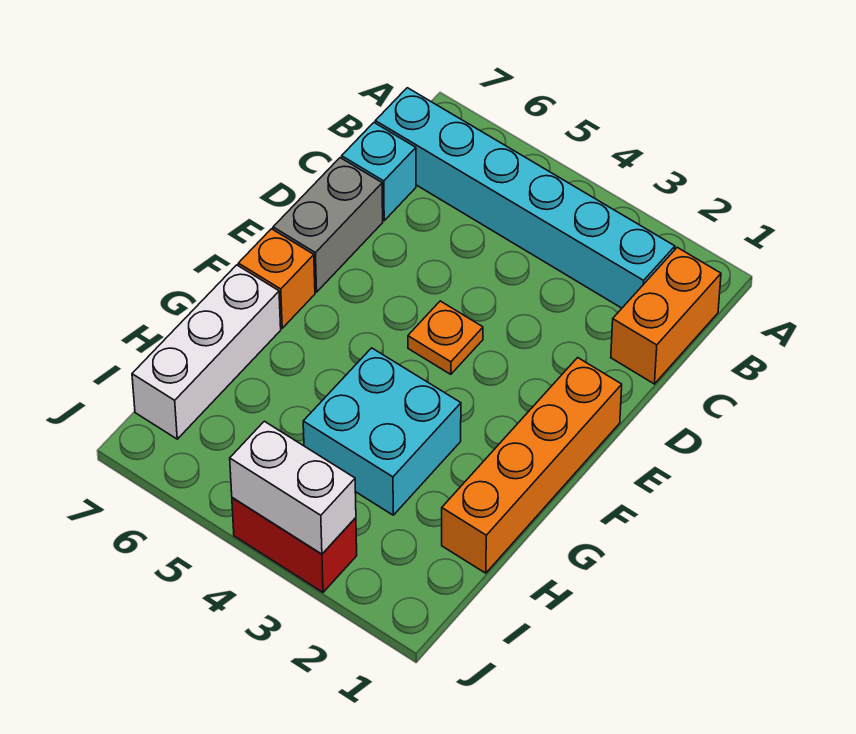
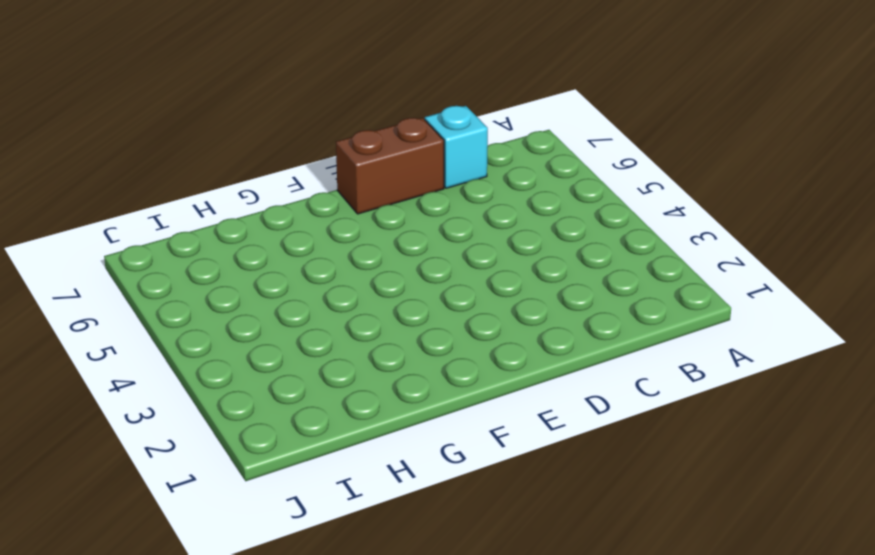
brown 1x2 brick [336,118,444,214] -> grey 1x2 brick [273,158,383,292]
none -> orange 1x2 brick [611,247,721,384]
none -> cyan 1x6 brick [375,88,675,308]

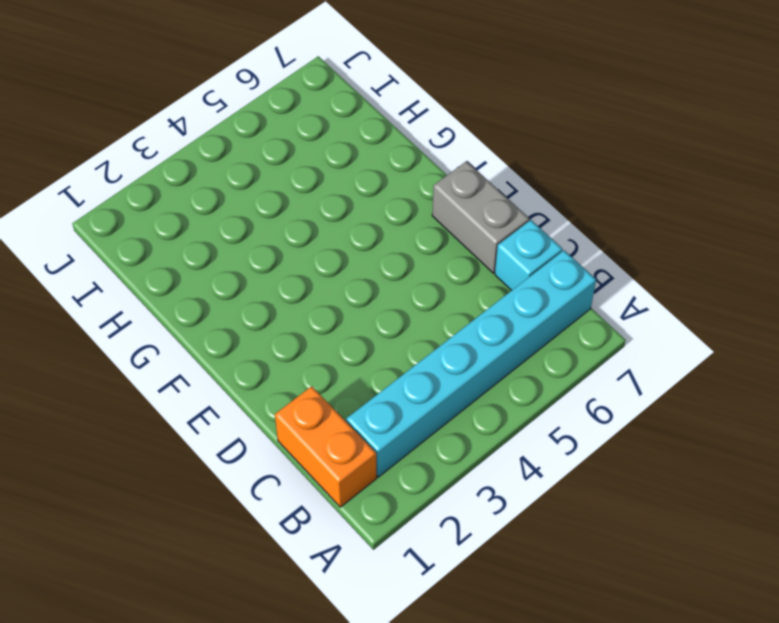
none -> orange 1x4 brick [442,358,622,573]
none -> orange 1x1 plate [408,301,483,374]

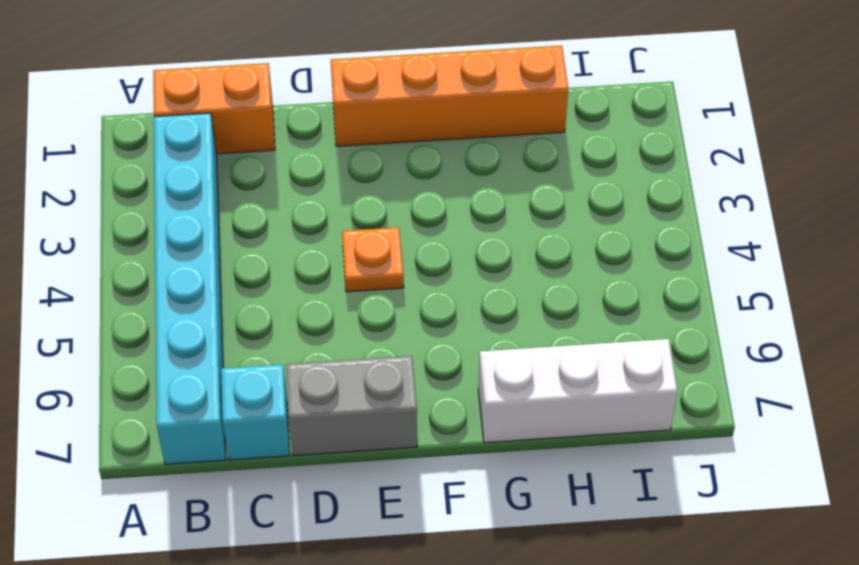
none -> orange 1x1 brick [238,229,315,328]
none -> cyan 2x2 brick [303,348,461,515]

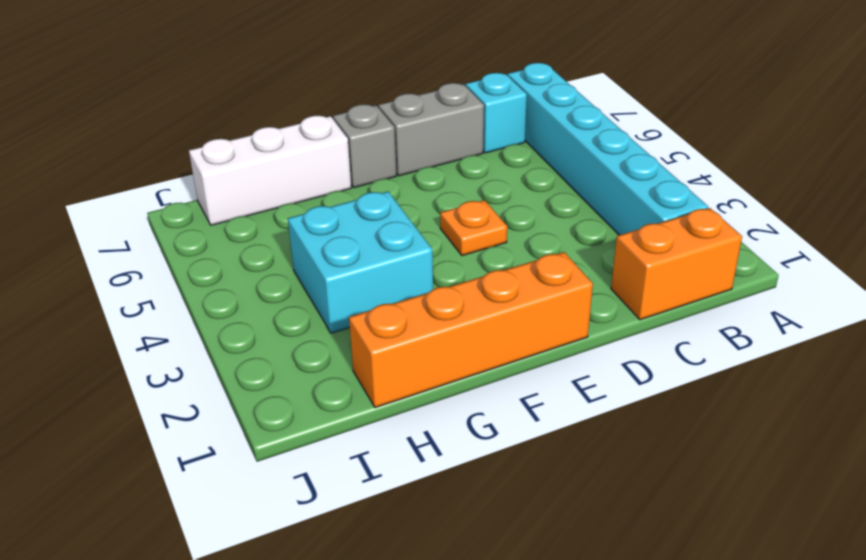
grey 1x1 brick [333,104,396,188] -> orange 1x1 brick [238,229,315,328]
none -> red 1x2 brick [232,498,357,592]
none -> white 1x2 brick [230,421,356,554]

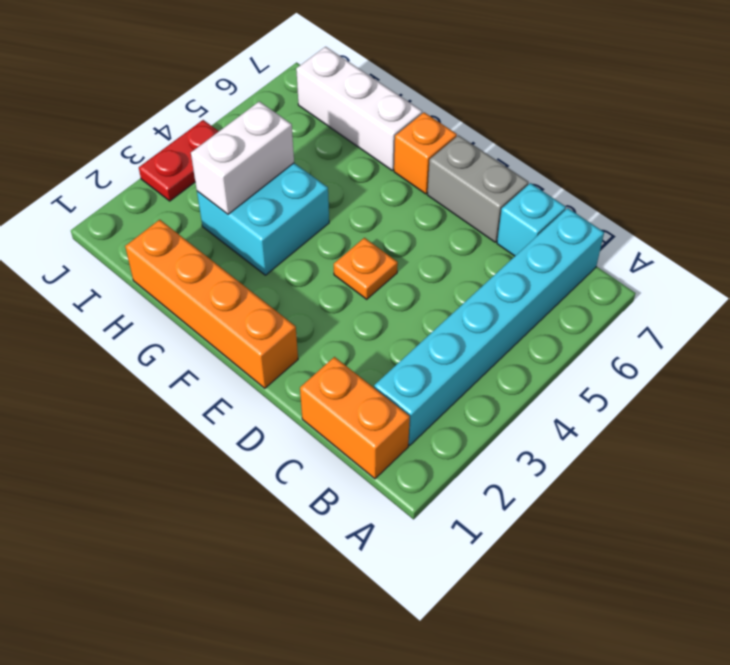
white 1x2 brick [191,101,294,214] -> white 1x2 brick moved to [230,421,356,554]
red 1x2 plate [139,120,219,201] -> red 1x2 brick [232,498,357,592]

